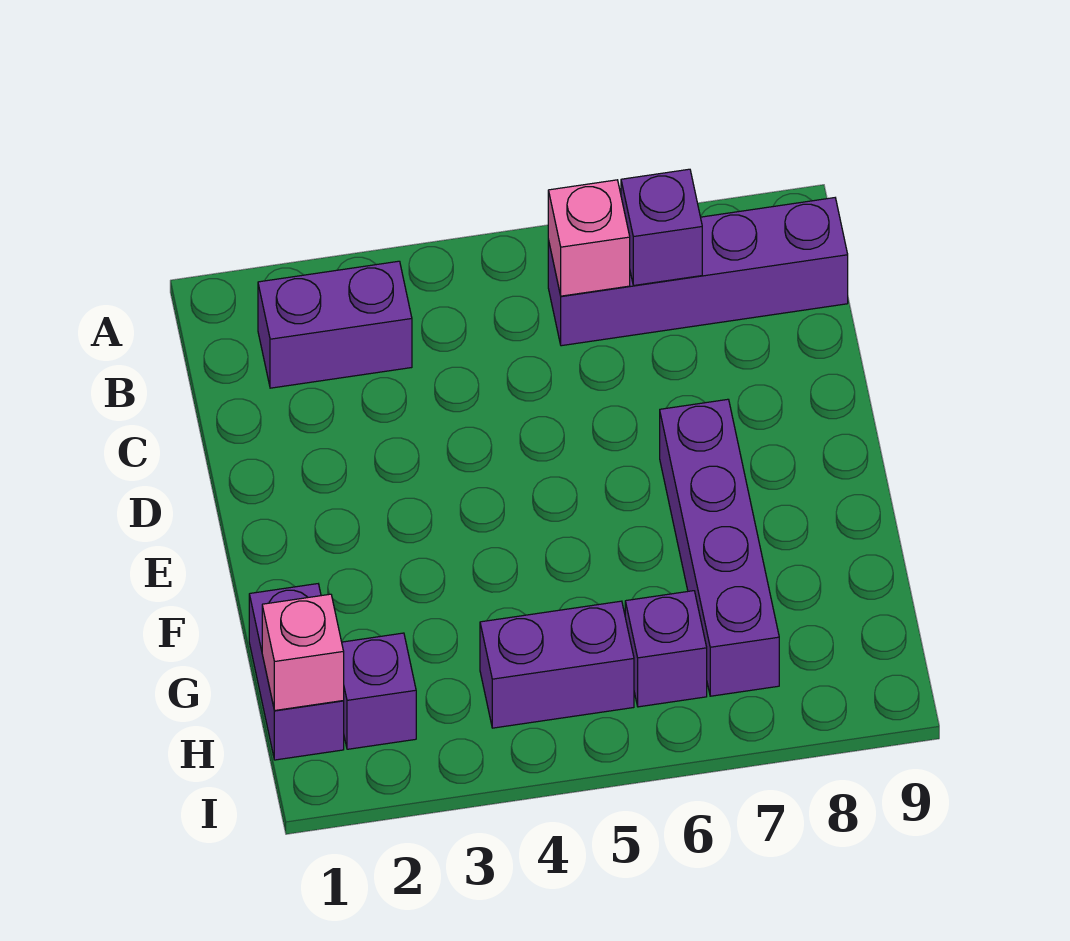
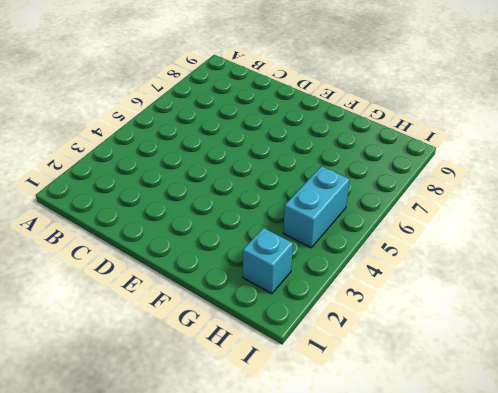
cyan 1x1 brick [243,228,293,294] -> purple 1x1 brick [342,633,416,749]
cyan 1x2 brick [283,166,350,248] -> purple 1x2 brick [480,601,634,728]
none -> purple 1x2 brick [258,261,412,388]
none -> purple 1x4 brick [548,198,848,346]

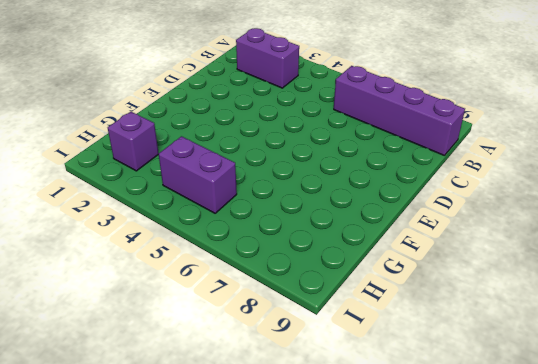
none -> purple 1x4 brick [660,399,779,696]
none -> purple 1x2 brick [249,584,344,760]

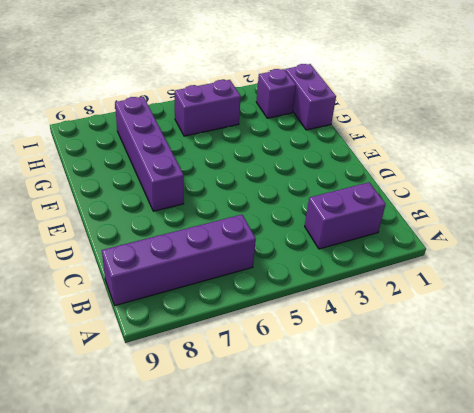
none -> purple 1x1 brick [625,591,707,707]
none -> pink 1x1 brick [548,180,630,296]

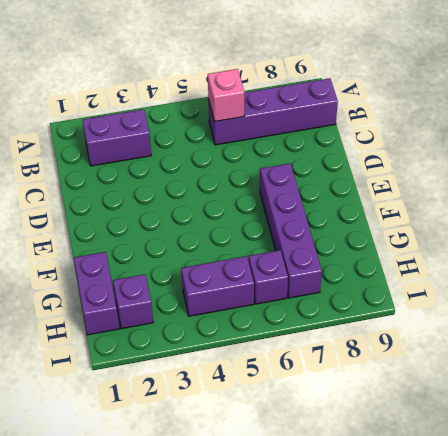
none -> purple 1x1 brick [621,169,702,285]
none -> pink 1x1 brick [262,594,344,711]

